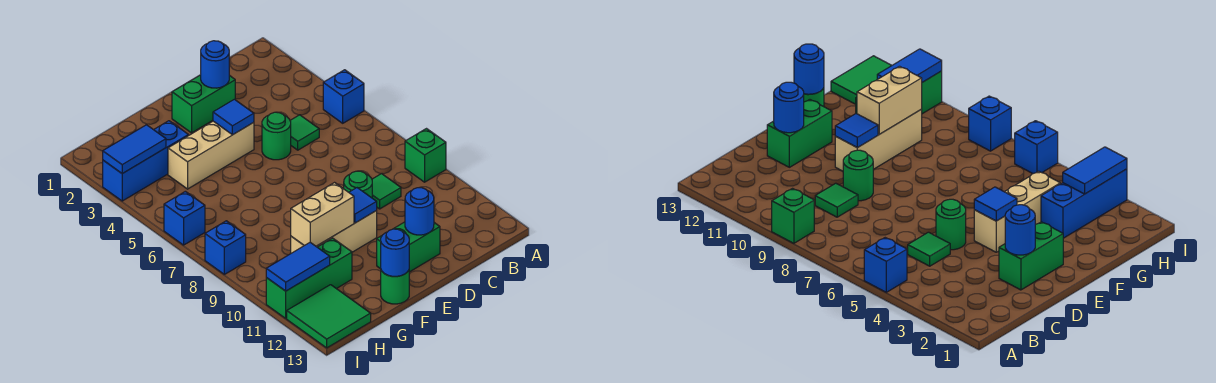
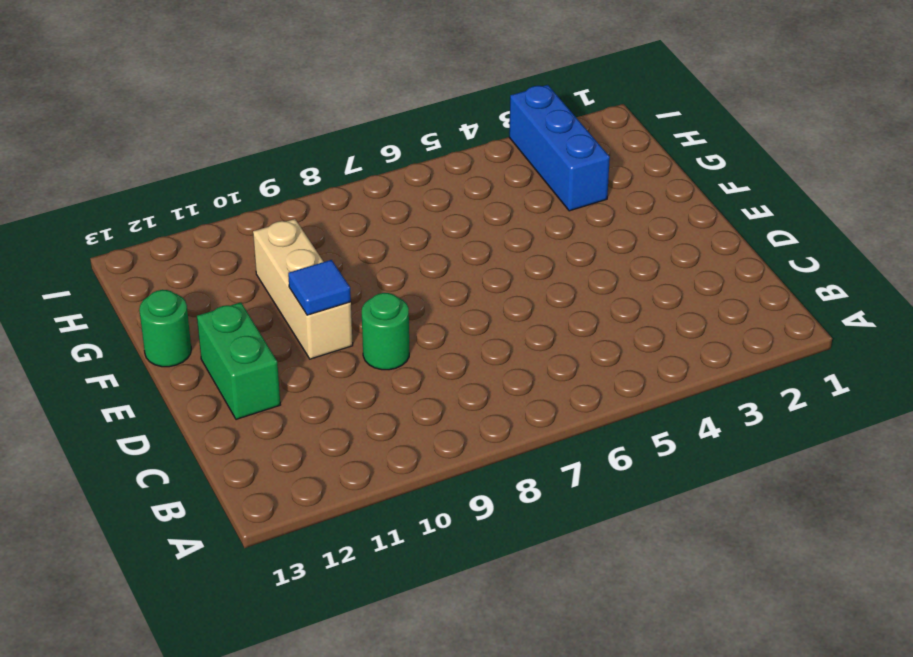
none -> blue 1x1 brick [323,70,364,123]
none -> green 1x1 brick [405,129,446,182]
none -> green 1x1 tile [290,115,319,150]

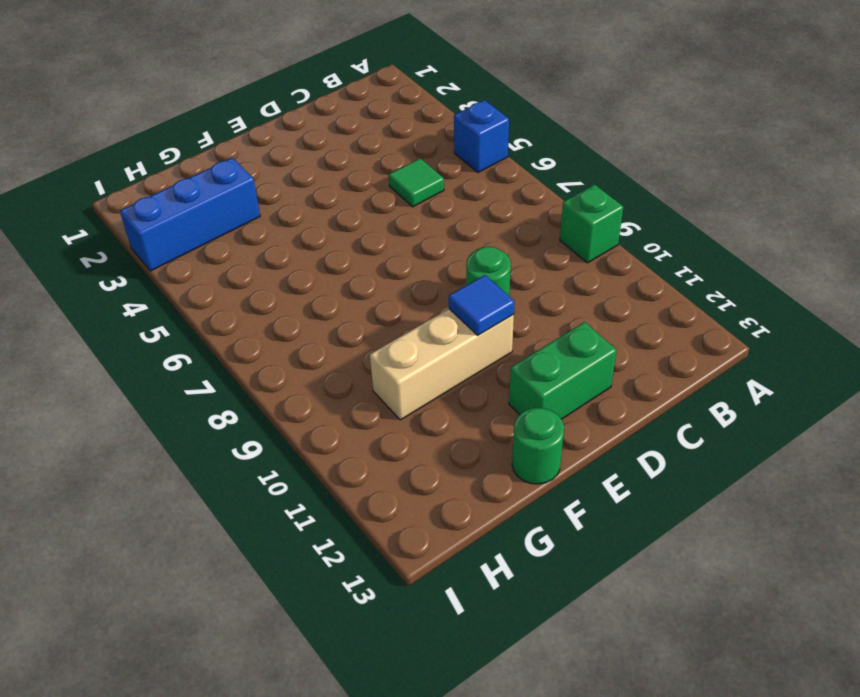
none -> green 1x1 tile [372,174,401,209]
none -> green 1x2 brick [172,75,235,133]
none -> green 1x1 round brick [262,112,291,160]

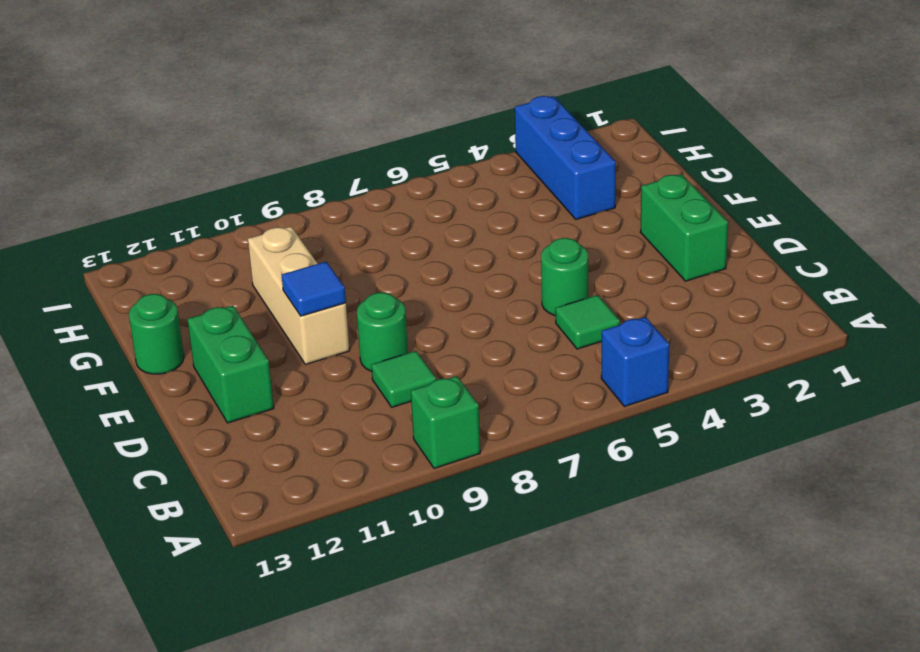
none -> tan 1x3 brick [168,121,254,189]
none -> green 1x3 brick [266,238,352,318]
none -> green 2x2 tile [287,285,371,348]

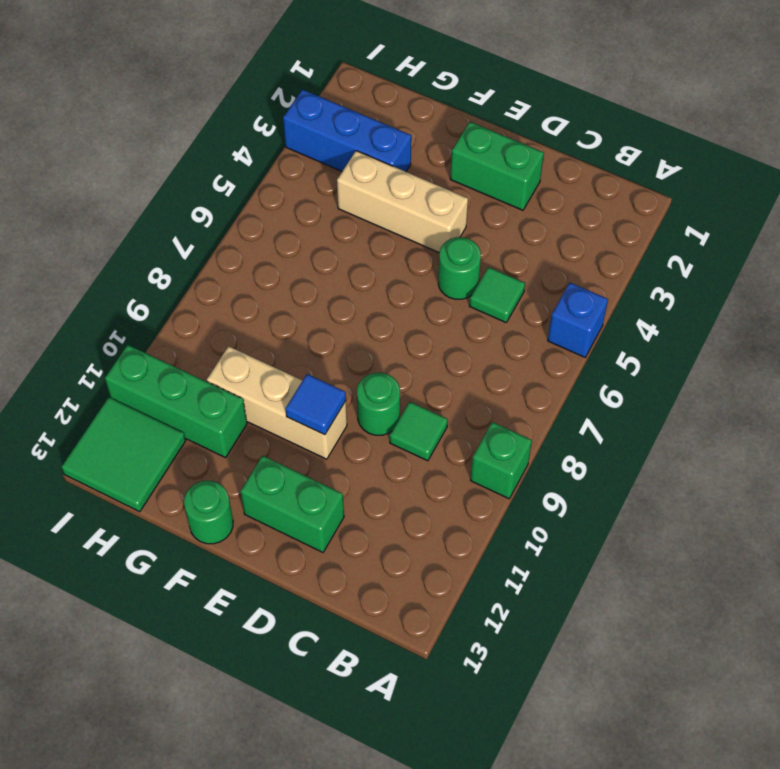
none -> blue 1x1 brick [164,191,205,245]
none -> blue 1x1 brick [205,221,246,274]
none -> blue 1x1 round brick [201,41,229,88]

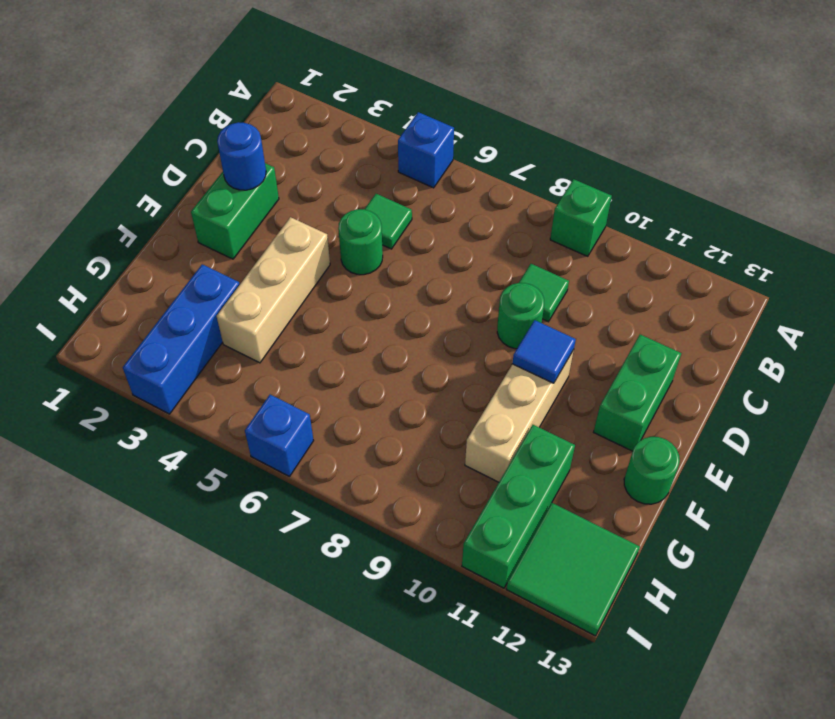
none -> blue 1x1 brick [205,221,246,274]
none -> blue 1x1 round brick [405,188,434,235]
none -> blue 1x1 tile [213,99,254,135]

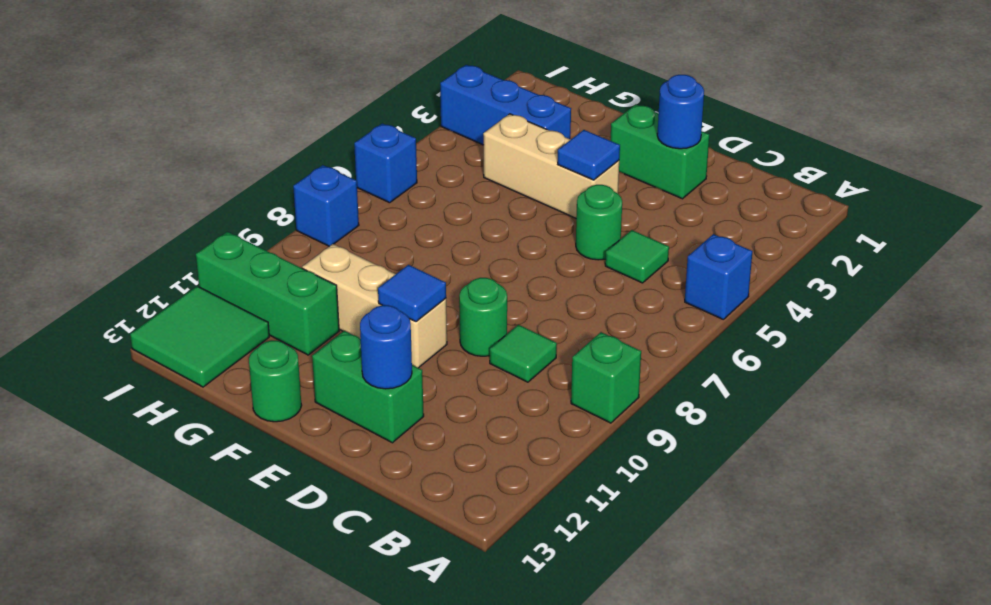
none -> tan 1x2 brick [291,183,354,246]
none -> blue 1x1 round brick [381,229,409,276]
none -> blue 1x2 tile [103,125,166,174]

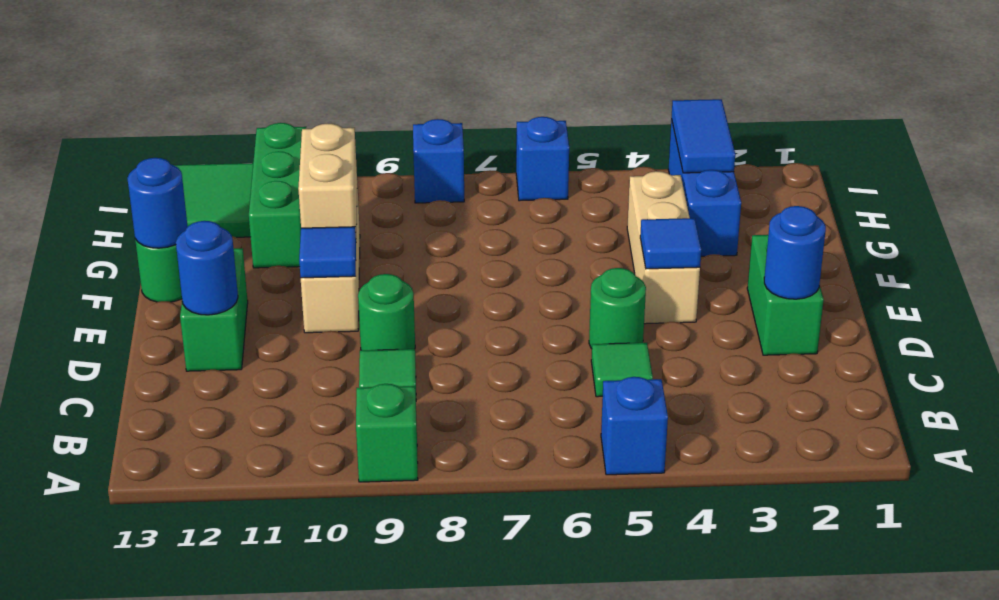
none -> blue 1x2 tile [266,242,330,291]

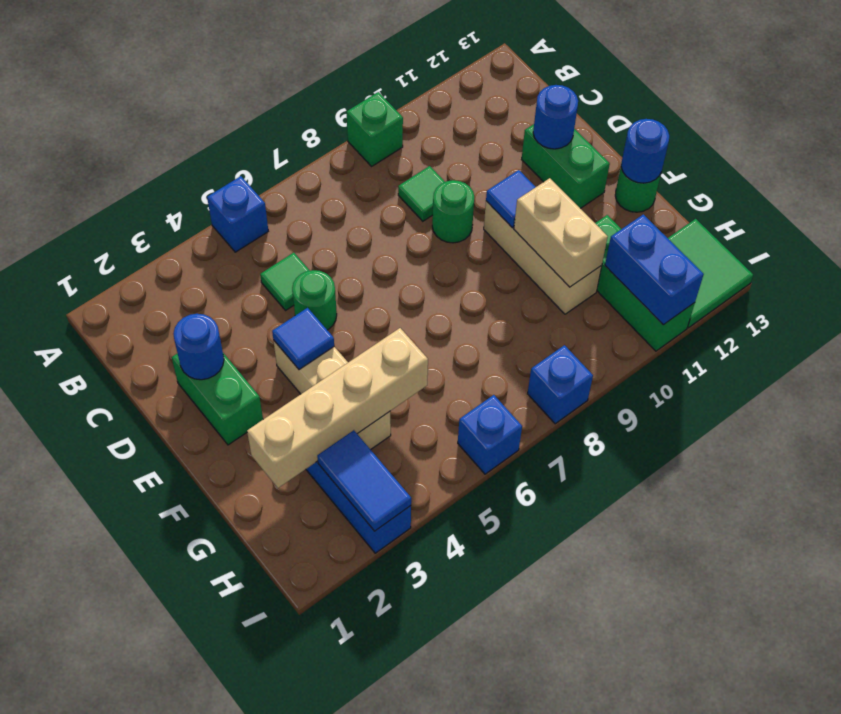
tan 1x4 brick [247,328,428,488] -> none
blue 1x2 brick [605,214,704,325] -> blue 1x2 tile [266,242,330,291]

